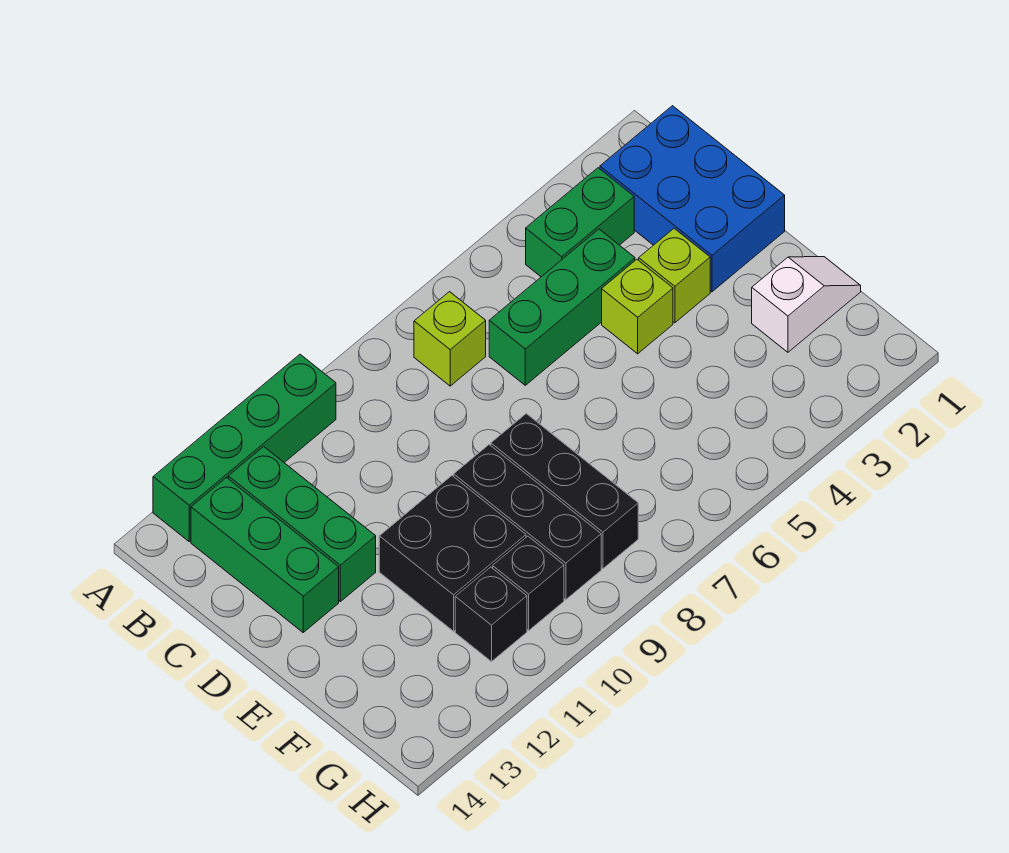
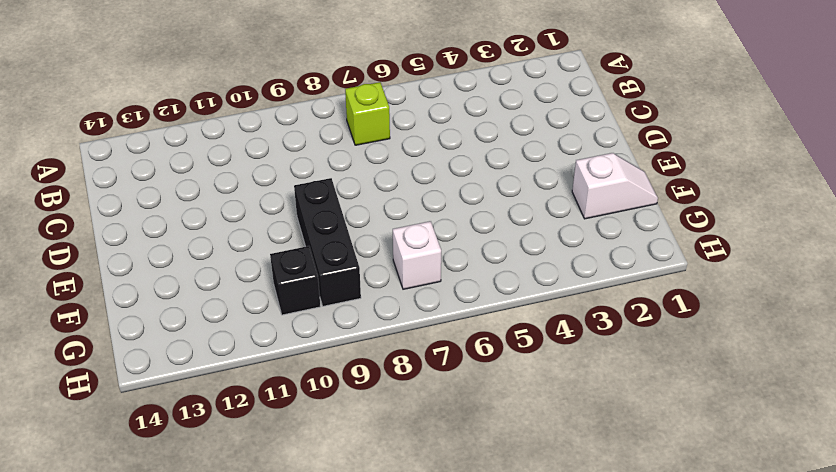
white 1x1 brick [393,221,441,289] -> none
none -> green 1x4 brick [153,354,336,541]
none -> blue 2x3 brick [600,106,785,292]
none -> green 1x2 brick [526,168,634,277]

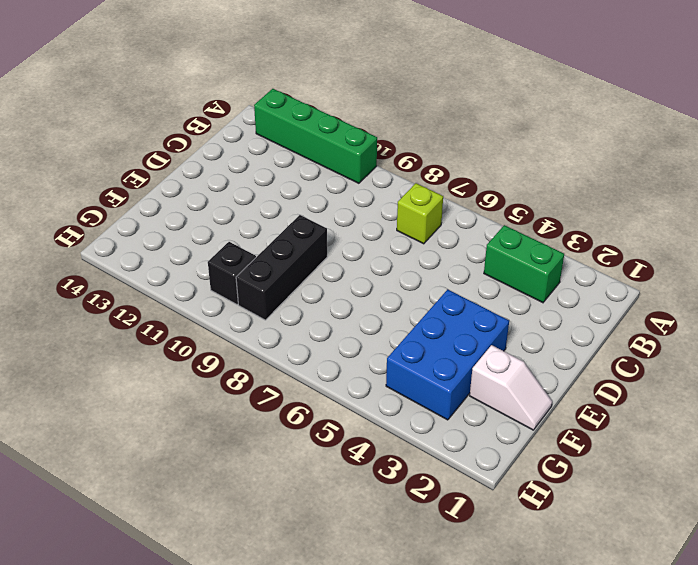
blue 2x3 brick [386,289,509,420] -> blue 2x3 brick moved to [600,106,785,292]
none -> green 1x3 brick [228,447,376,602]
none -> green 1x3 brick [191,478,339,632]
none -> green 1x3 brick [489,229,635,385]

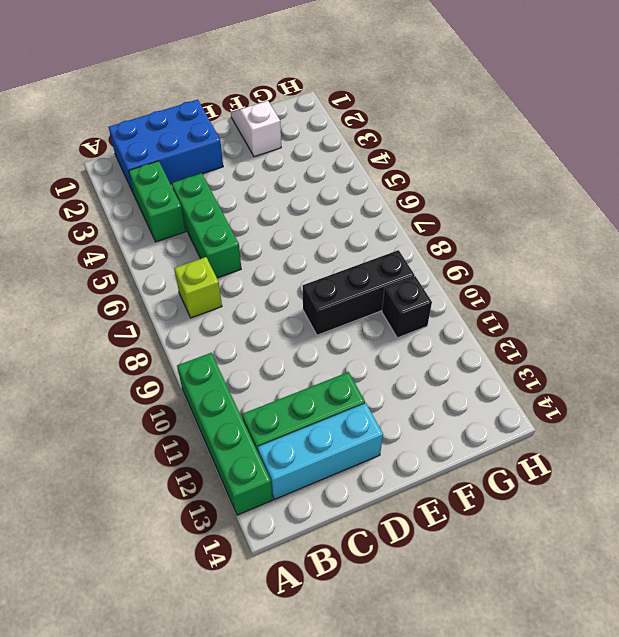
cyan 1x3 brick [258,403,383,499] -> green 1x3 brick [191,478,339,632]
none -> lime 1x1 brick [639,228,710,323]
none -> lime 1x1 brick [602,259,673,354]
none -> black 1x3 brick [491,414,638,568]

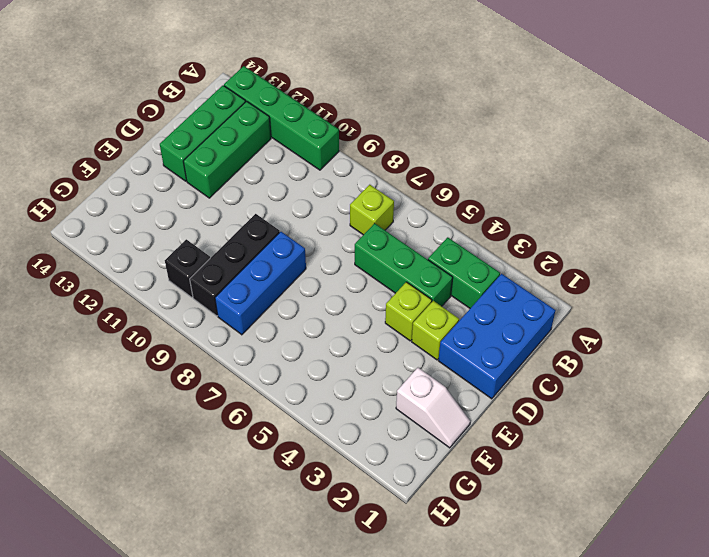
blue 1x3 brick [215,232,306,335] -> black 1x3 brick [491,414,638,568]
none -> black 2x2 brick [379,476,526,631]
none -> black 1x1 brick [455,567,527,662]

